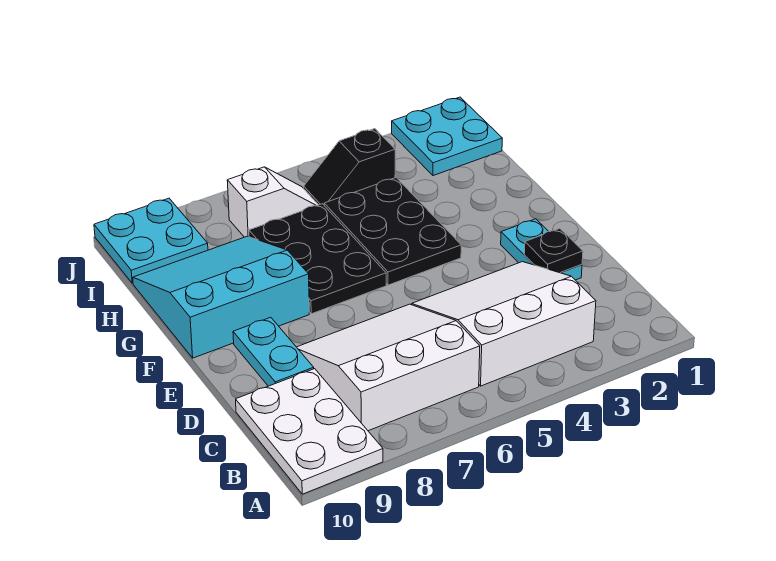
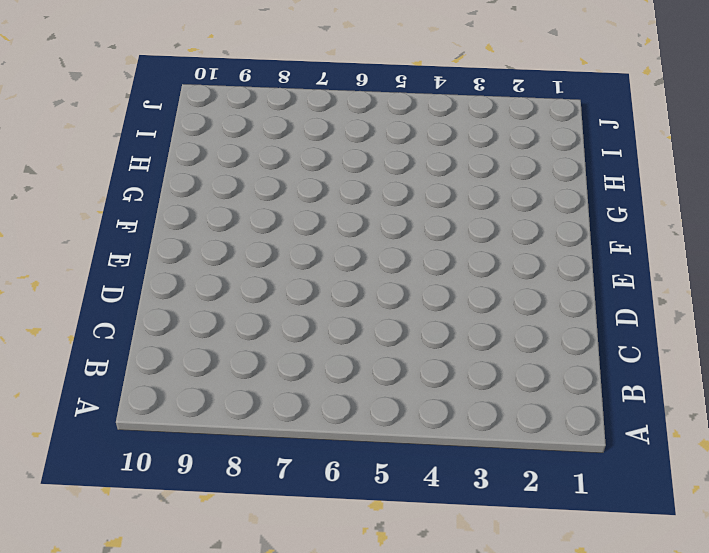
none -> white 2x3 plate [236,369,383,494]
none -> white 3x3 slope [412,262,596,386]
none -> white 3x3 slope [297,304,480,431]

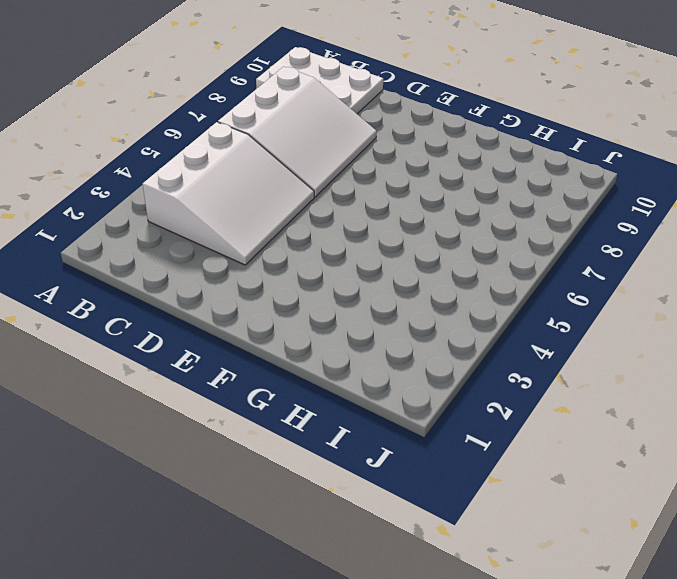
none -> cyan 1x2 plate [501,219,582,280]
none -> cyan 1x2 plate [233,317,314,386]
none -> black 2x3 plate [324,178,461,285]

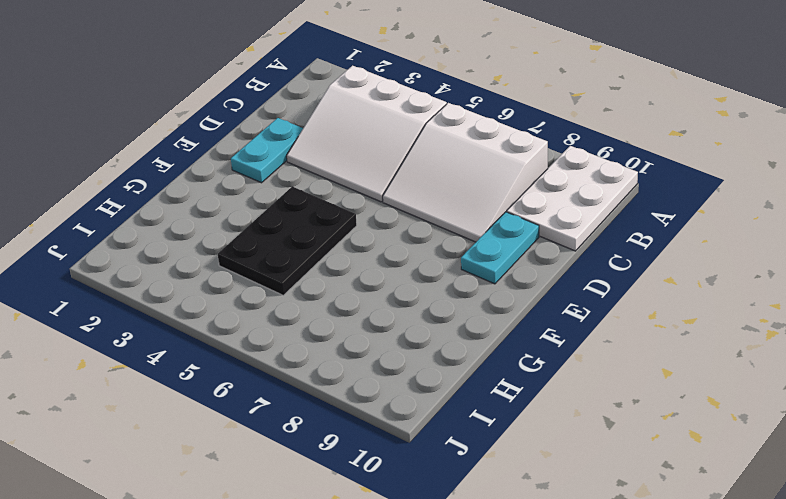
none -> black 2x3 plate [249,204,386,314]
none -> cyan 3x3 slope [133,236,309,358]
none -> cyan 2x2 plate [392,97,502,176]

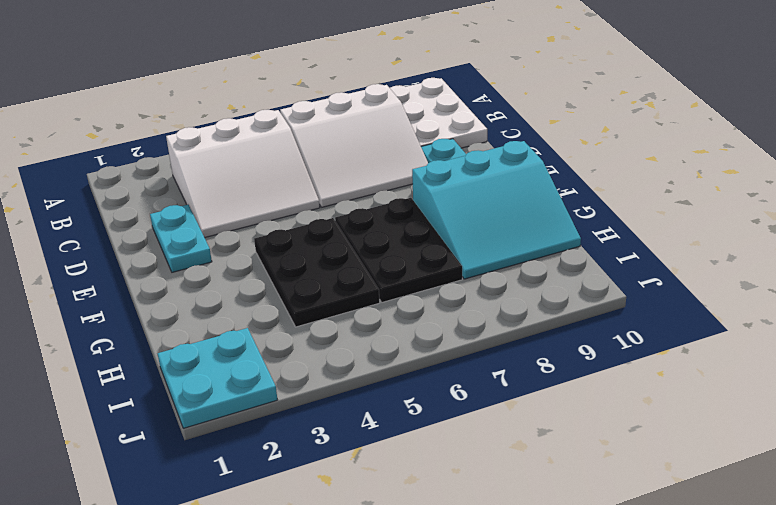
none -> black 1x2 slope [304,129,395,205]
none -> white 1x2 slope [227,167,318,237]
none -> cyan 2x2 plate [94,198,208,283]

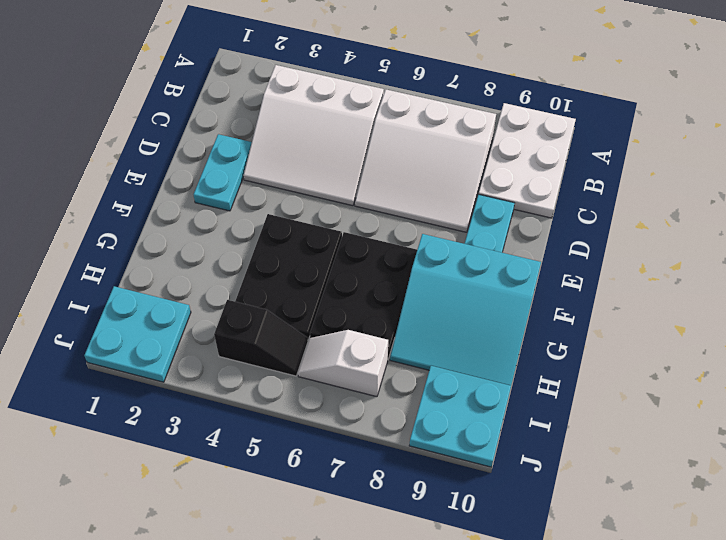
none -> black 1x1 plate [524,229,583,273]

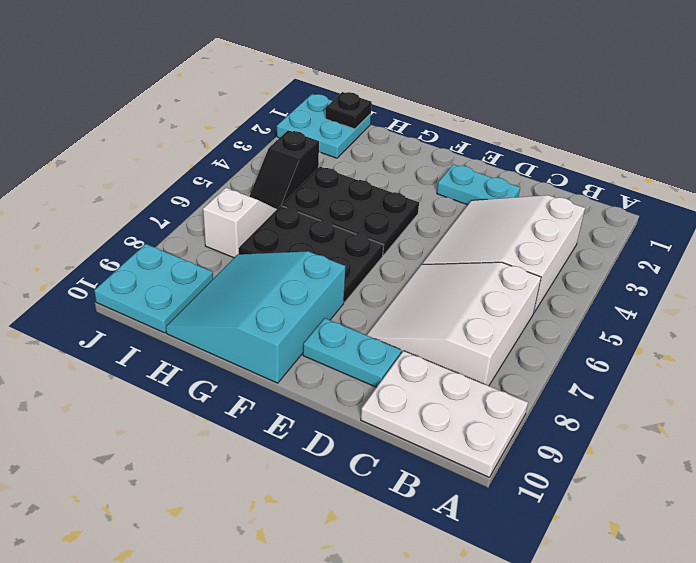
black 1x1 plate [326,92,372,129] -> black 1x1 plate moved to [524,229,583,273]

